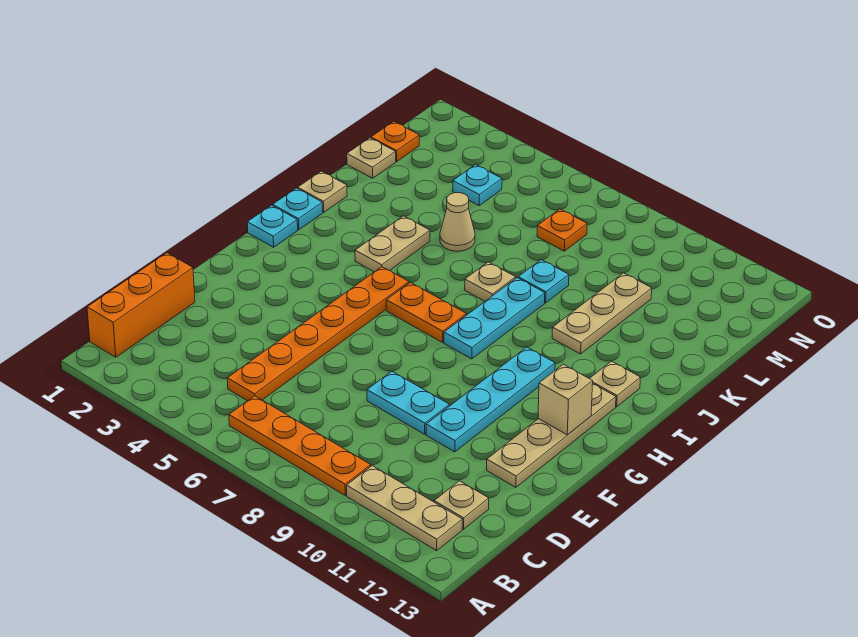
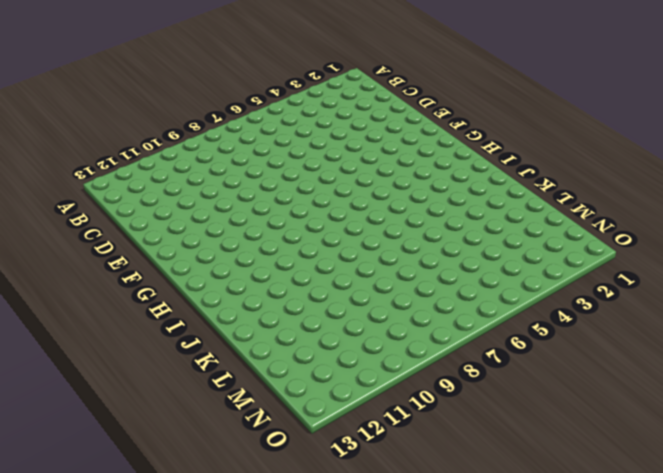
none -> orange 1x3 brick [87,253,195,357]
none -> orange 1x4 plate [229,396,371,495]
none -> tan 1x3 plate [347,466,462,551]

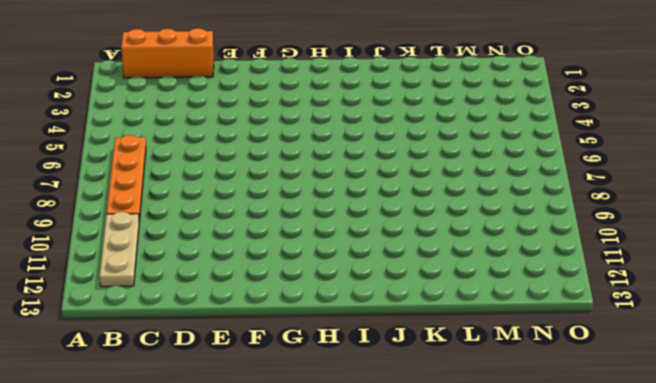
none -> orange 1x6 plate [227,267,409,401]
none -> tan 1x1 plate [434,481,489,529]
none -> cyan 1x2 plate [367,371,449,434]

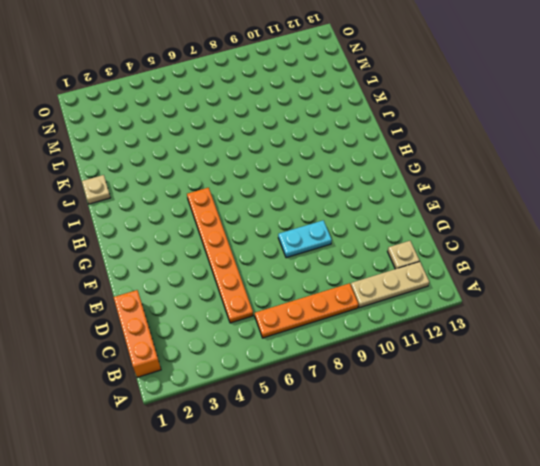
none -> cyan 1x4 plate [426,347,555,452]
none -> tan 1x4 plate [487,384,616,487]
none -> cyan 1x1 plate [247,205,298,247]

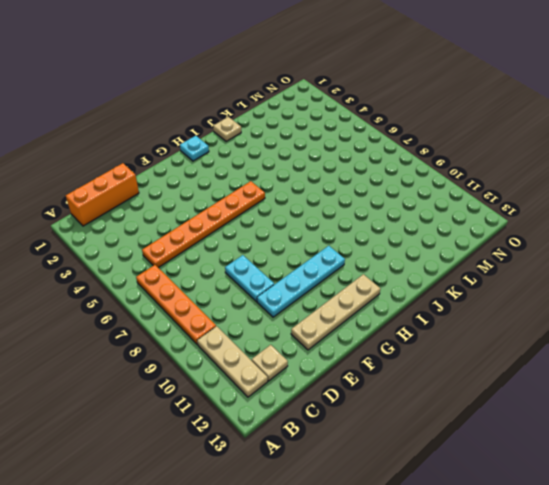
none -> orange 1x2 plate [386,282,466,342]
none -> cyan 1x3 plate [444,278,545,359]
none -> cyan 1x1 plate [273,188,323,230]

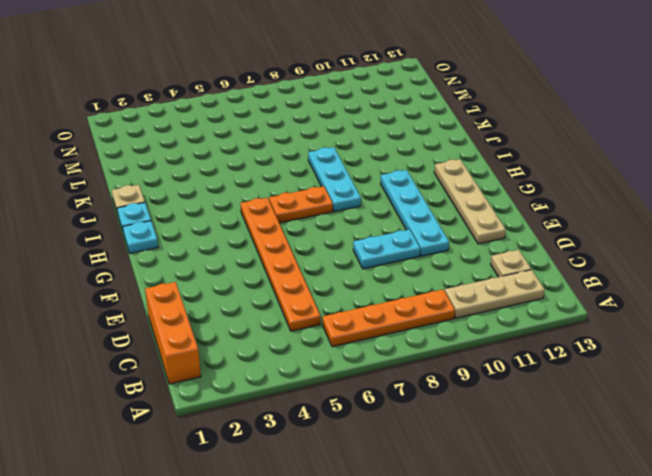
none -> tan 1x2 plate [355,216,430,272]
none -> tan 1x1 plate [589,361,640,407]
none -> tan 1x1 plate [465,262,516,301]

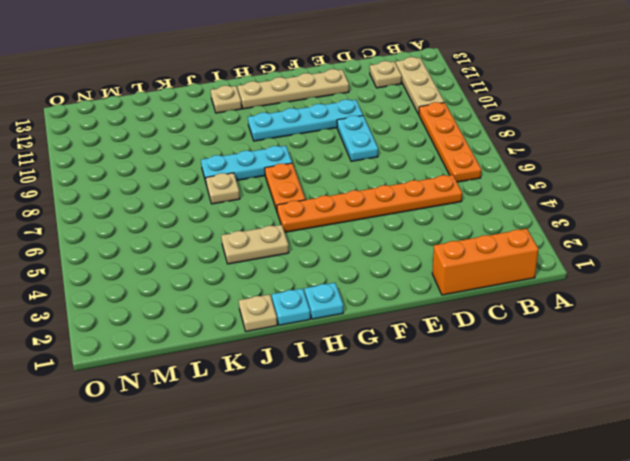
none -> tan 1x3 plate [552,273,652,354]
none -> tan 1x1 cone [440,193,475,251]
none -> cyan 1x1 plate [518,260,569,303]

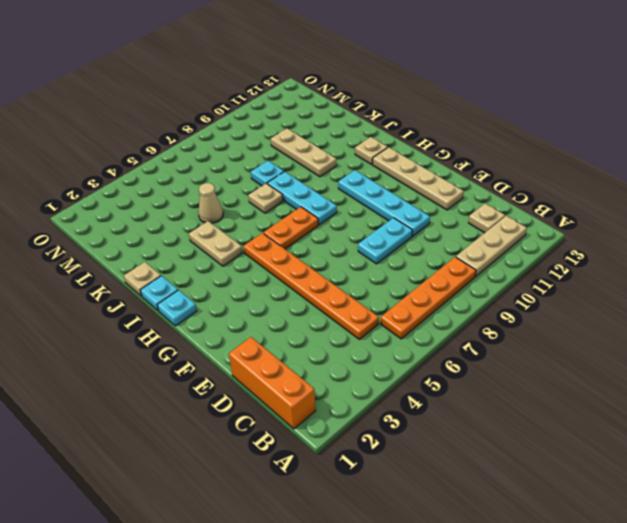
none -> tan 1x1 plate [347,138,396,178]
none -> orange 1x1 plate [371,121,419,161]
none -> cyan 1x1 plate [453,165,502,205]

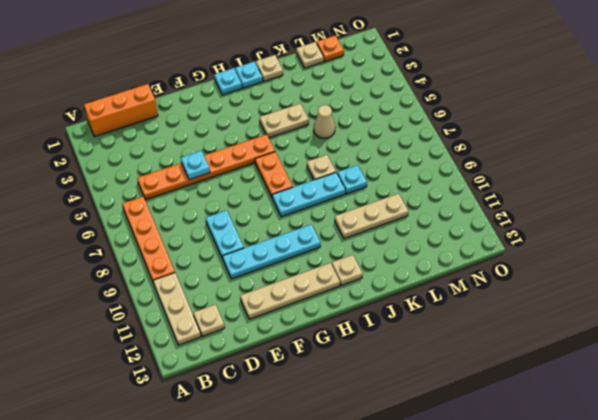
cyan 1x1 plate [181,151,210,180] -> cyan 1x1 plate moved to [453,165,502,205]
none -> orange 1x1 plate [537,209,587,251]
none -> tan 1x1 brick [538,364,593,435]

